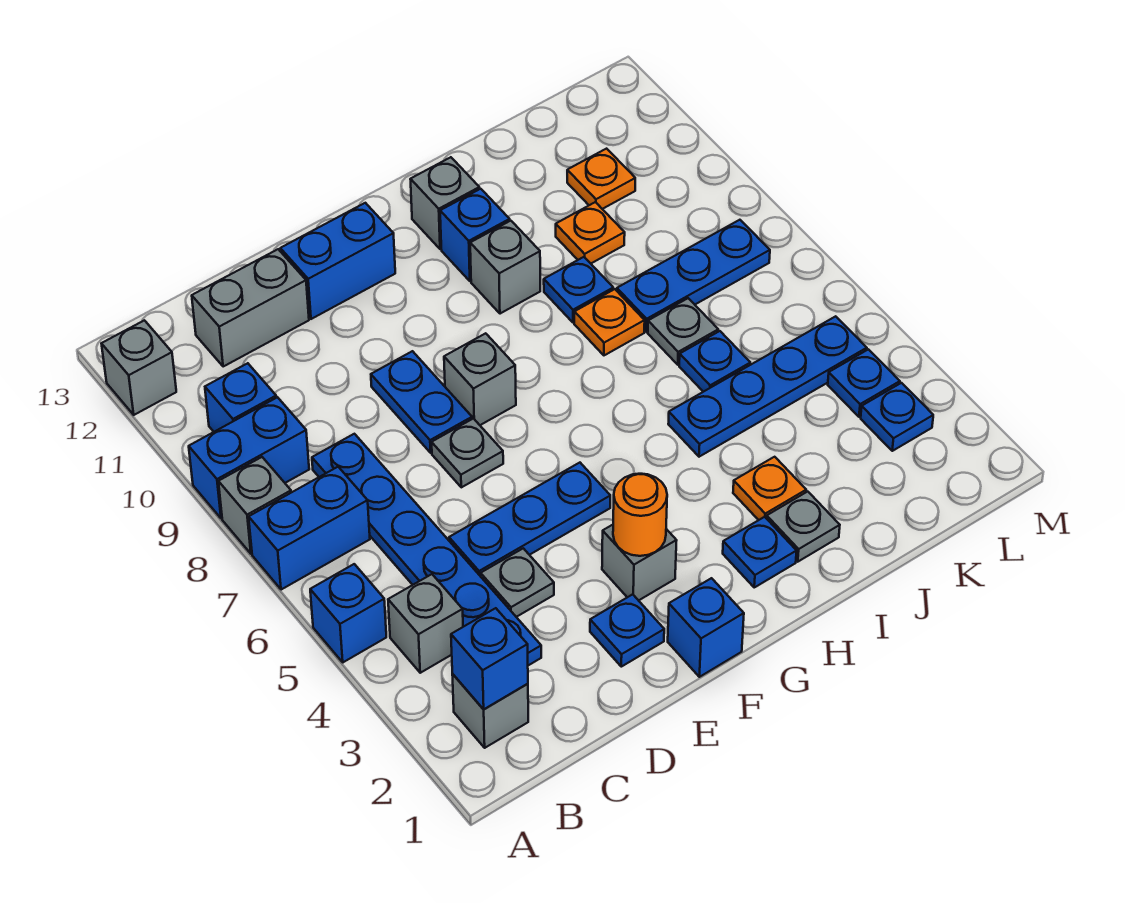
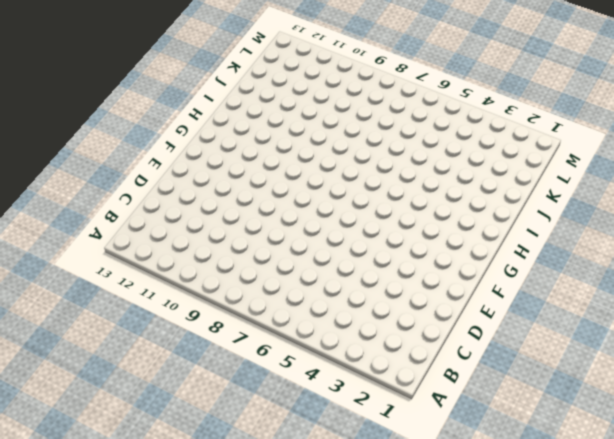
none -> blue 1x1 brick [310,564,386,662]
none -> blue 1x2 brick [249,467,370,590]
none -> grey 1x1 brick [218,457,291,554]
none -> blue 1x2 brick [189,397,309,518]

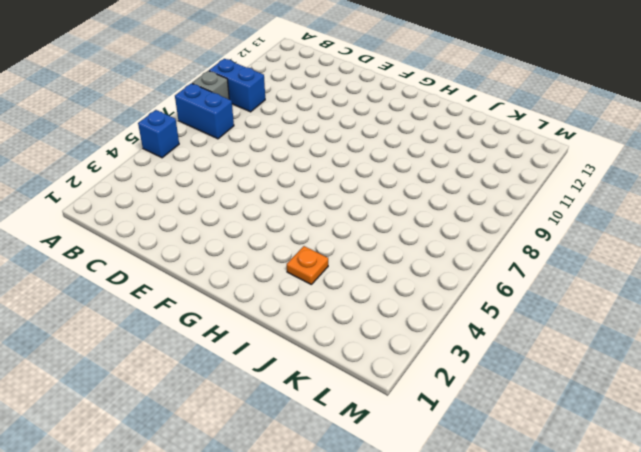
none -> grey 1x1 brick [101,320,176,415]
none -> grey 1x1 brick [452,674,528,748]
none -> grey 1x1 brick [388,574,463,673]
none -> blue 1x1 brick [205,363,276,432]

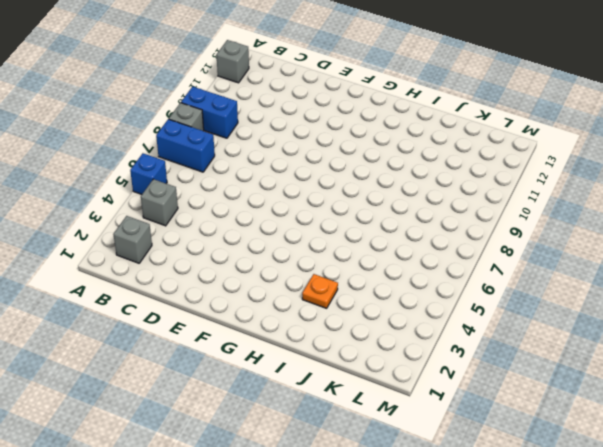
none -> blue 1x1 brick [205,363,276,432]
none -> blue 1x6 plate [312,434,541,665]
none -> grey 1x2 brick [192,249,309,367]
none -> grey 1x1 plate [481,548,554,617]

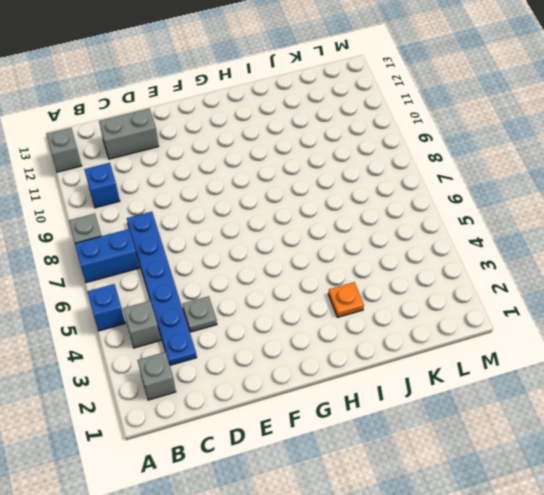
none -> blue 1x2 brick [189,397,309,518]
none -> blue 1x3 plate [449,463,610,576]
none -> blue 1x1 plate [590,594,664,667]
none -> grey 1x1 plate [432,419,503,487]

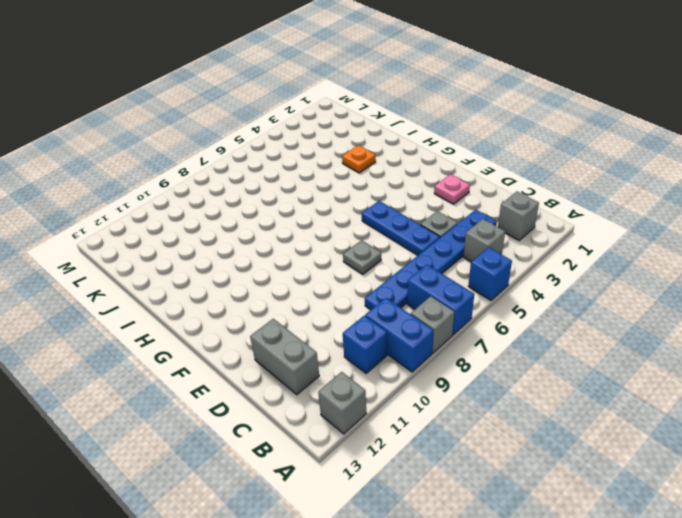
pink 1x1 plate [434,174,470,204] -> blue 1x1 plate [590,594,664,667]
none -> blue 1x2 plate [371,351,472,453]
none -> blue 1x2 brick [280,203,395,319]
none -> blue 1x1 brick [668,578,744,677]
none -> grey 1x1 brick [602,525,677,600]

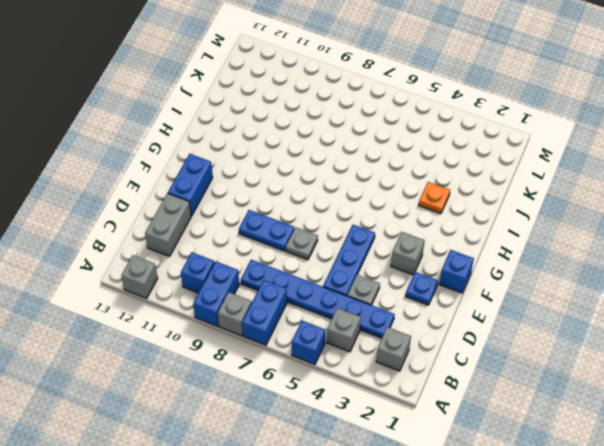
none -> grey 1x1 brick [444,333,516,425]
none -> blue 1x1 plate [723,517,797,587]
none -> grey 1x1 brick [470,221,540,314]
none -> blue 1x1 brick [440,189,510,281]

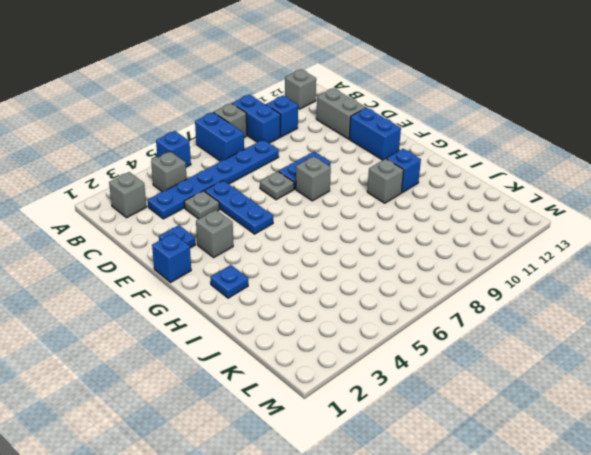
none -> grey 1x1 brick [410,157,479,249]
none -> grey 1x1 plate [767,492,840,562]
none -> orange 1x1 plate [733,457,806,520]
none -> blue 1x4 plate [668,316,867,457]

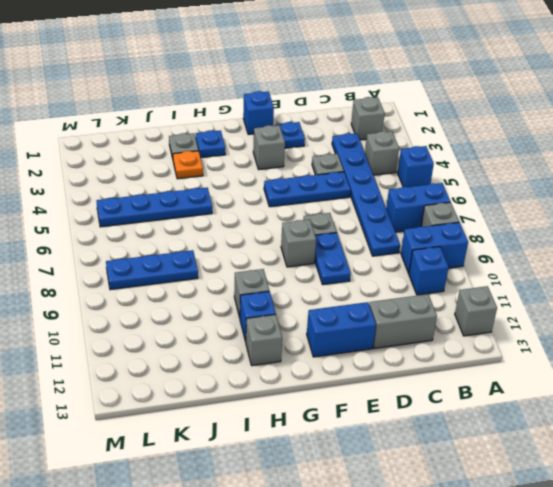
none -> orange 1x1 plate [574,289,645,355]
none -> blue 1x1 plate [544,257,613,323]
none -> blue 1x1 plate [679,331,750,392]
none -> grey 1x1 plate [648,298,718,365]

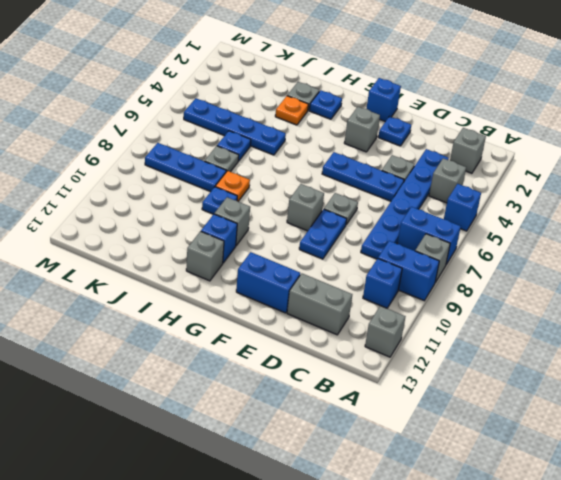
none -> orange 1x1 plate [556,202,625,263]
none -> orange 1x1 plate [567,149,635,209]
none -> blue 1x1 plate [861,383,933,451]
none -> blue 1x1 plate [828,349,900,417]

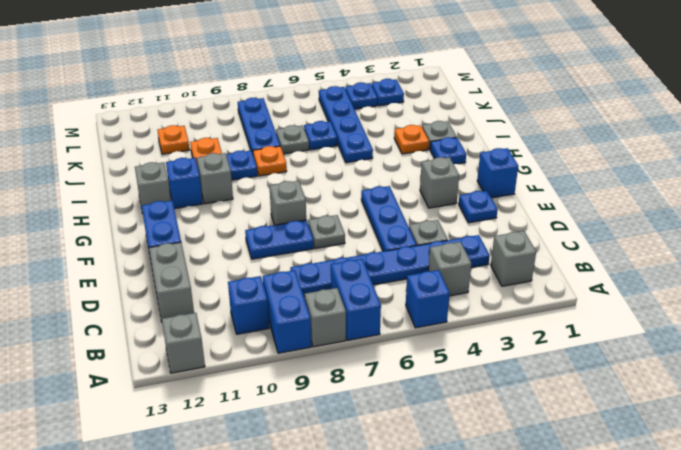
none -> blue 1x1 brick [451,608,528,709]
none -> orange 1x1 round brick [613,474,667,556]

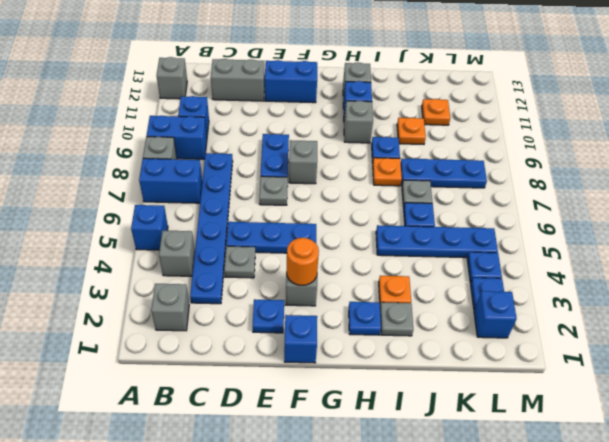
blue 1x1 brick [474,291,517,338] -> blue 1x1 brick moved to [451,608,528,709]

